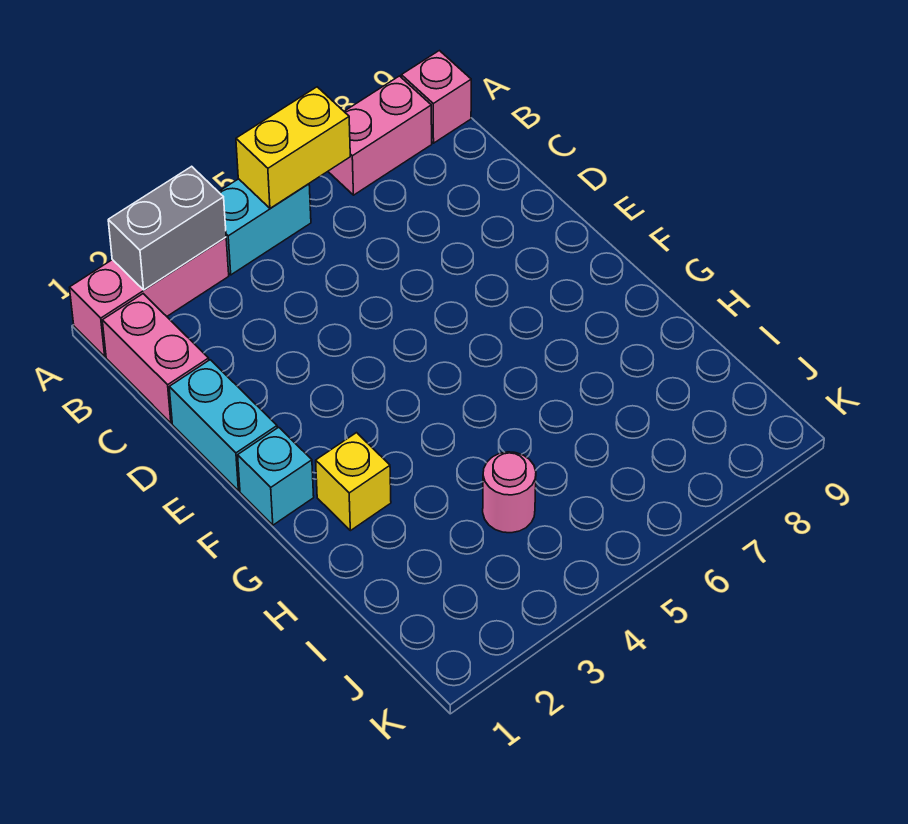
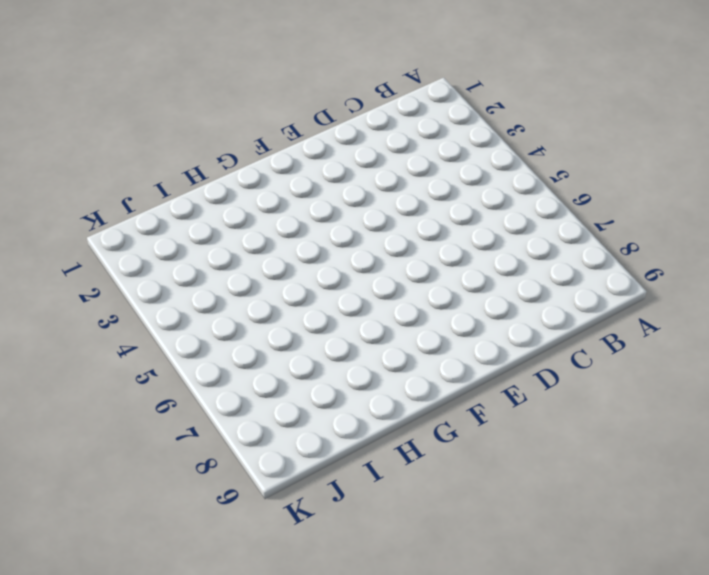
none -> pink 1x3 brick [69,237,229,357]
none -> cyan 1x2 brick [219,179,311,275]

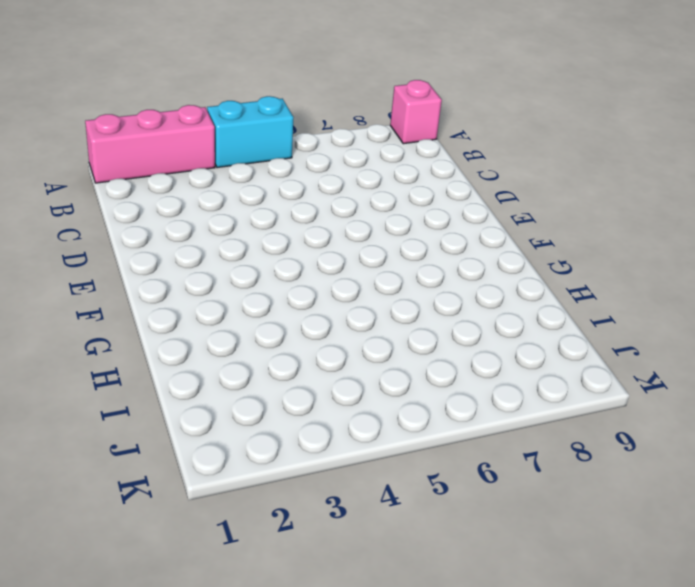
none -> pink 1x2 brick [328,76,432,195]
none -> pink 1x2 brick [102,294,209,423]

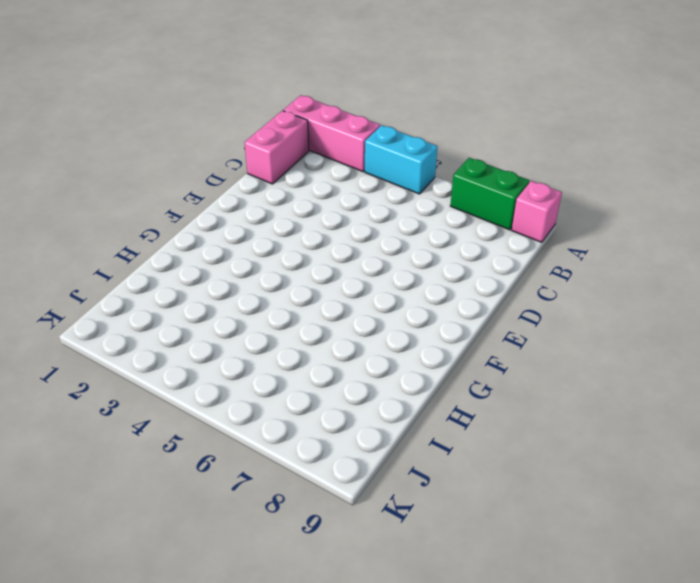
green 1x2 brick [450,158,529,230] -> pink 1x2 brick [328,76,432,195]
none -> cyan 1x2 brick [169,360,277,491]
none -> cyan 1x1 brick [238,427,314,525]

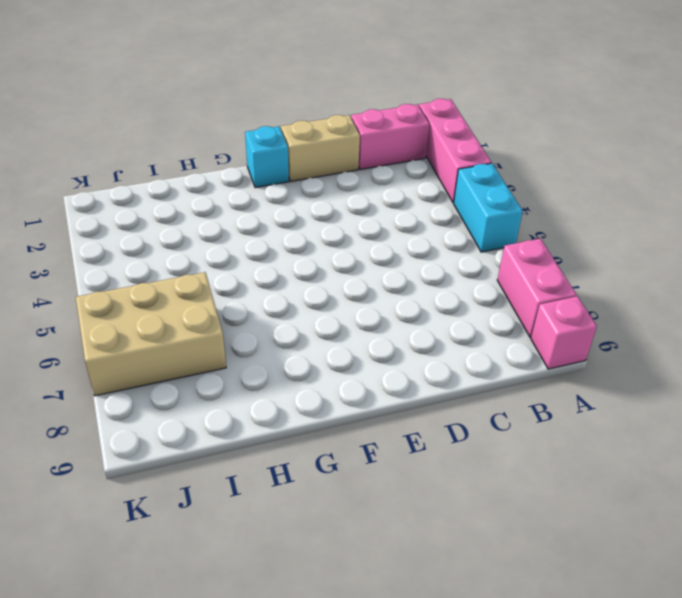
tan 1x2 brick [281,115,360,181] -> cyan 1x2 brick [169,360,277,491]
tan 2x3 brick [76,272,226,396] -> none
none -> yellow 1x1 brick [316,433,391,531]
none -> pink 1x1 round brick [483,452,536,533]

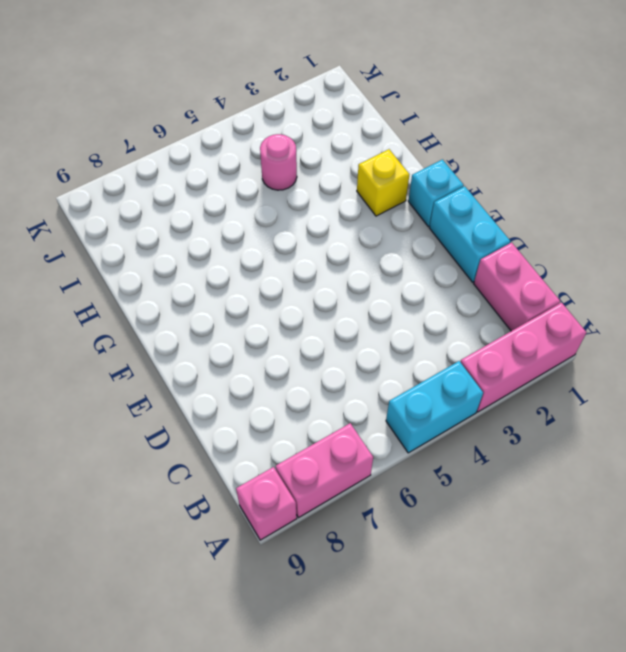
none -> grey 1x2 brick [108,166,226,290]
none -> yellow 1x2 brick [236,87,350,208]

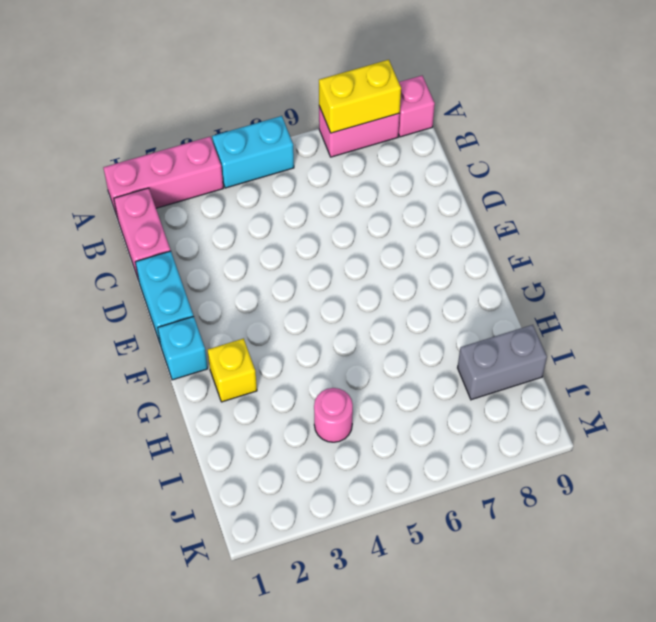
yellow 1x2 brick [319,60,401,133] -> yellow 1x2 brick moved to [236,87,350,208]
grey 1x2 brick [458,325,547,400] -> grey 1x2 brick moved to [108,166,226,290]

